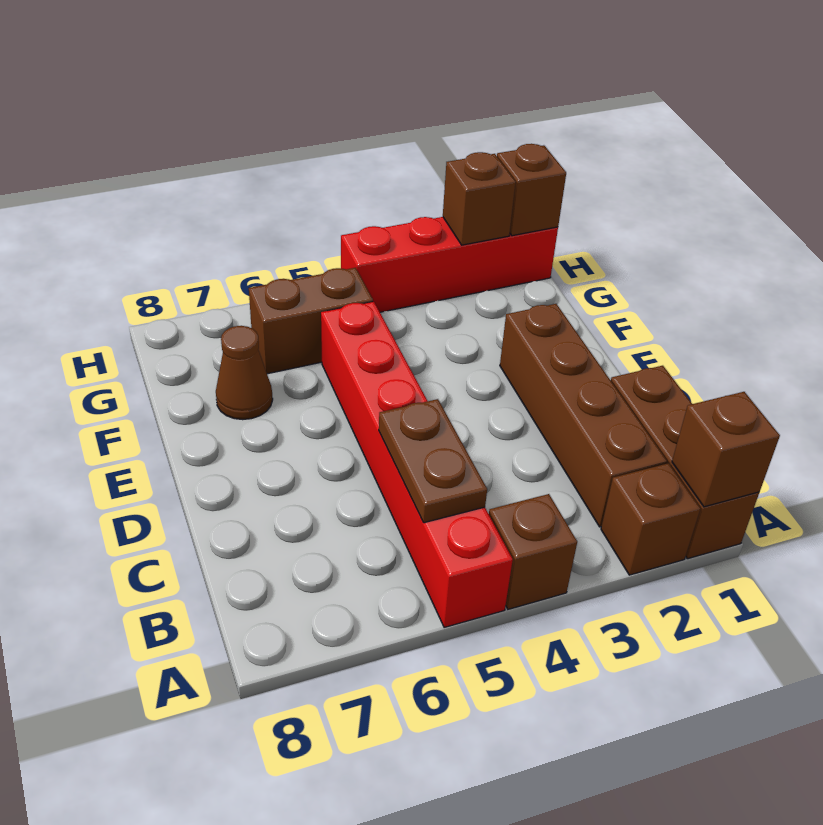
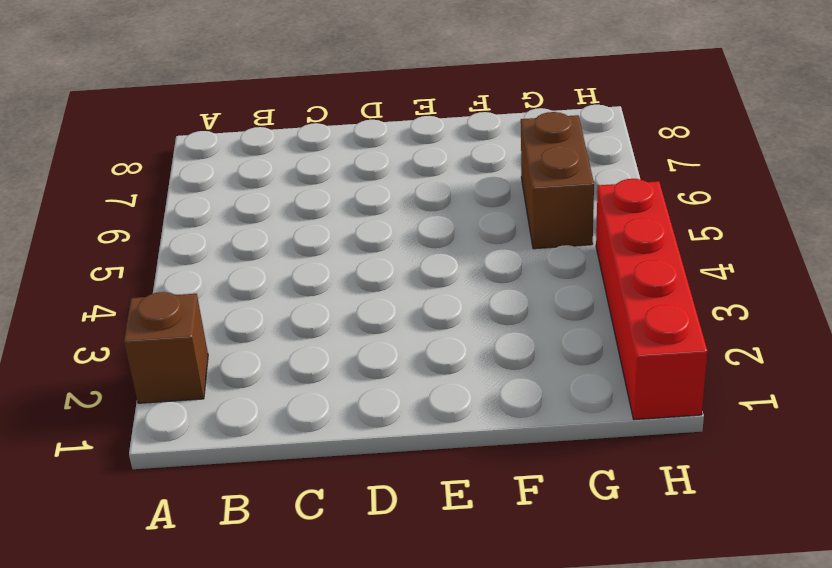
none -> brown 1x3 brick [611,366,759,559]
none -> brown 1x1 brick [489,494,577,609]
none -> red 1x6 brick [321,302,513,628]

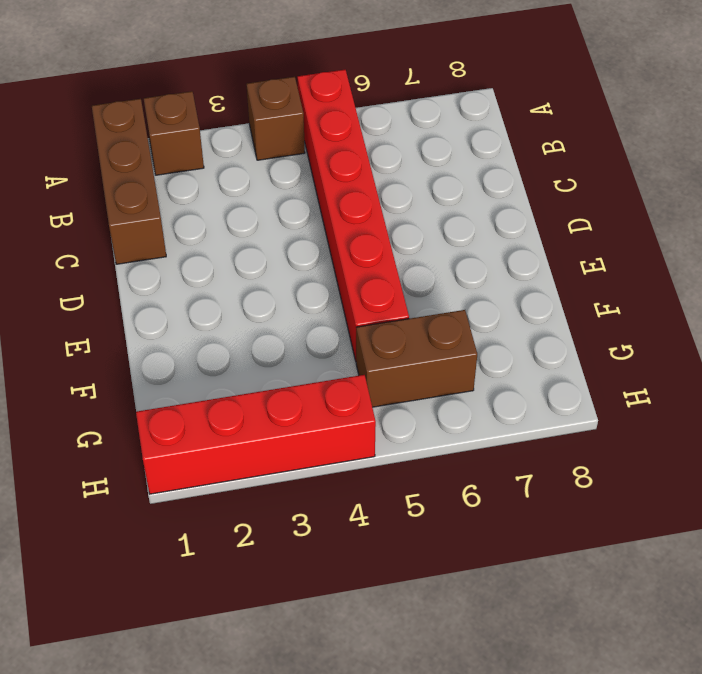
none -> brown 1x4 brick [500,304,667,527]
none -> brown 1x1 cone [216,326,273,420]
none -> brown 1x1 brick [672,392,780,507]

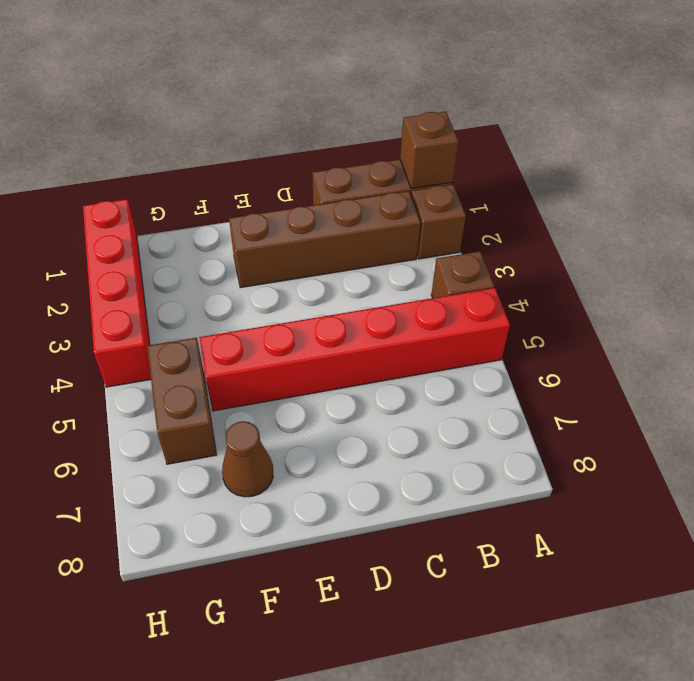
none -> brown 1x2 plate [379,399,487,523]
none -> brown 1x1 brick [497,144,566,236]
none -> brown 1x1 brick [443,152,516,245]

